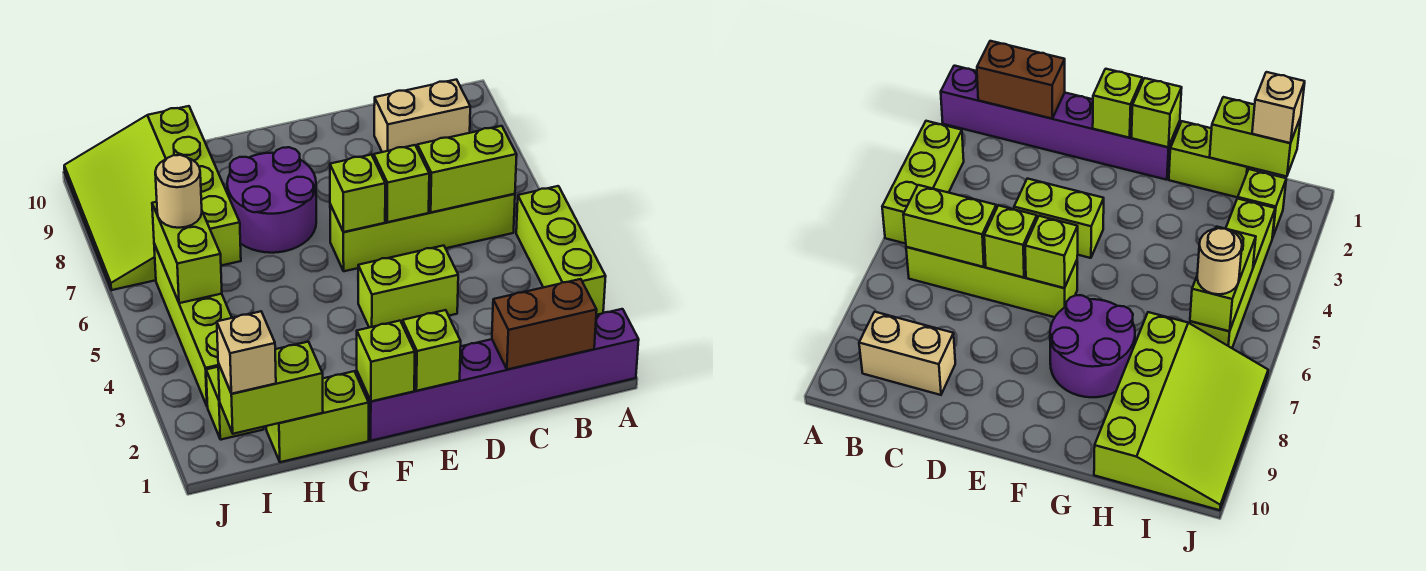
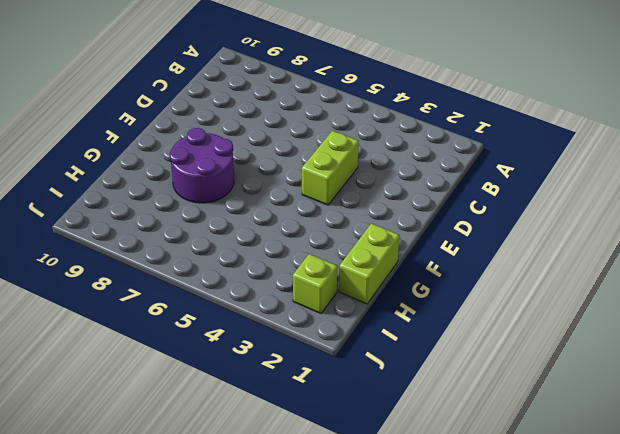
none -> purple 1x6 brick [357,309,639,441]
none -> lime 1x3 brick [516,186,606,315]
none -> lime 1x4 brick [330,194,515,271]

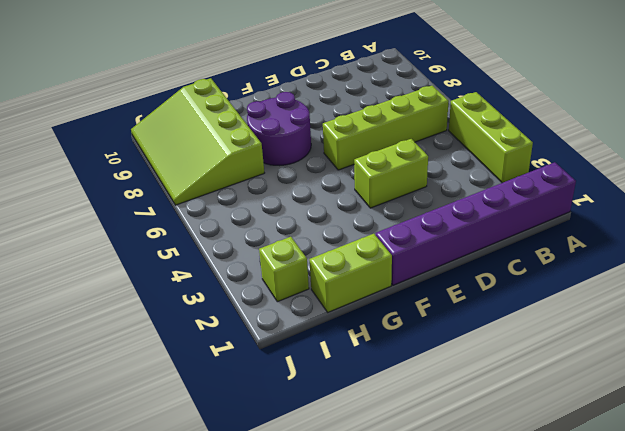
none -> tan 1x2 brick [374,80,470,152]
none -> lime 1x4 brick [154,244,232,407]
none -> brown 1x2 brick [492,279,597,370]

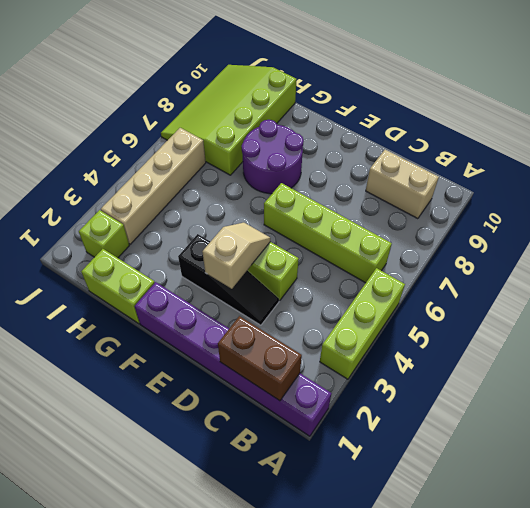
black 1x3 slope [178,234,279,325] -> none
tan 1x2 slope [202,223,270,289] -> none
tan 1x4 brick [101,128,206,244] -> lime 1x4 brick [154,244,232,407]
none -> lime 1x2 brick [417,126,517,213]
none -> lime 1x1 brick [374,145,429,222]
none -> lime 1x1 brick [402,310,461,391]

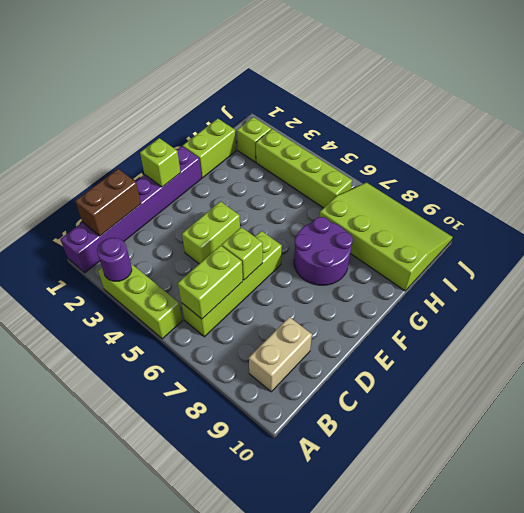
purple 1x1 round brick [97,238,132,281] -> none
none -> lime 1x1 brick [330,155,385,232]
none -> lime 1x1 brick [357,321,415,401]
none -> lime 1x2 brick [218,342,323,434]

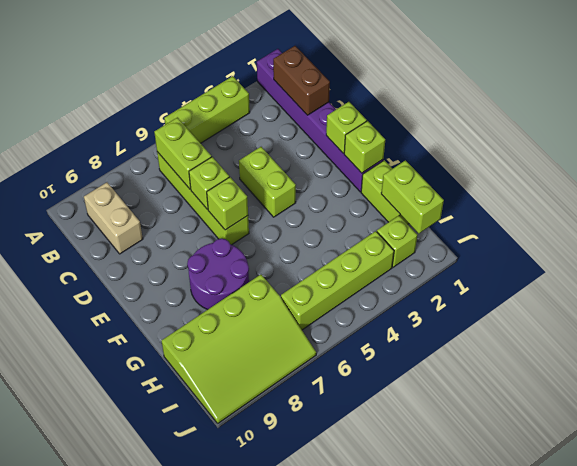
none -> lime 1x2 brick [152,202,222,303]
none -> tan 1x1 brick [217,311,276,394]
none -> tan 1x1 round brick [155,155,202,228]

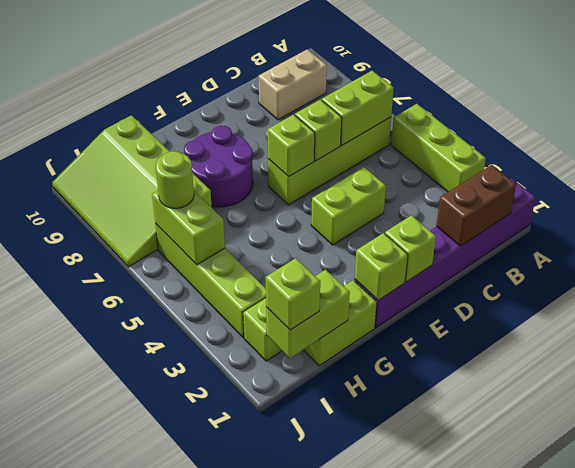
lime 1x1 brick [266,258,320,330] -> tan 1x1 brick [217,311,276,394]
lime 1x1 round brick [156,151,194,208] -> tan 1x1 round brick [155,155,202,228]

